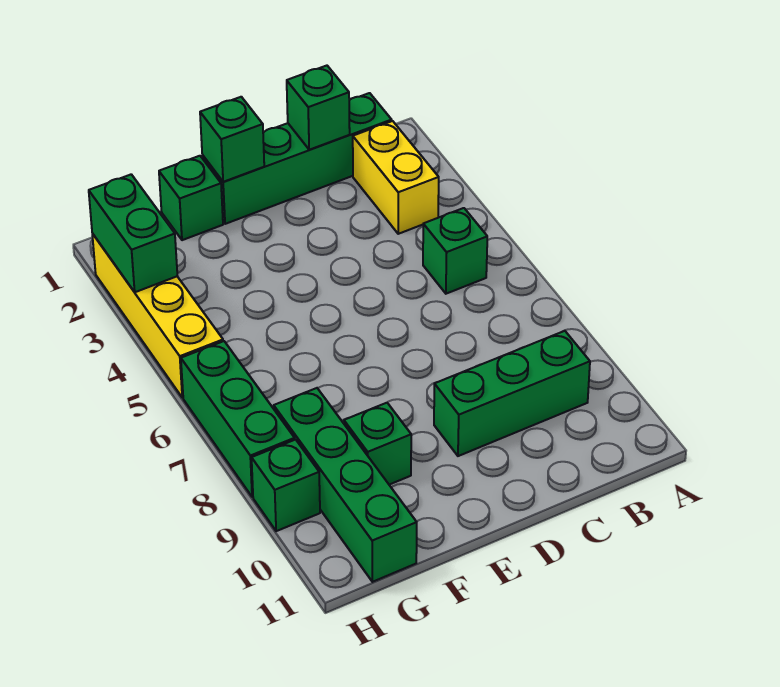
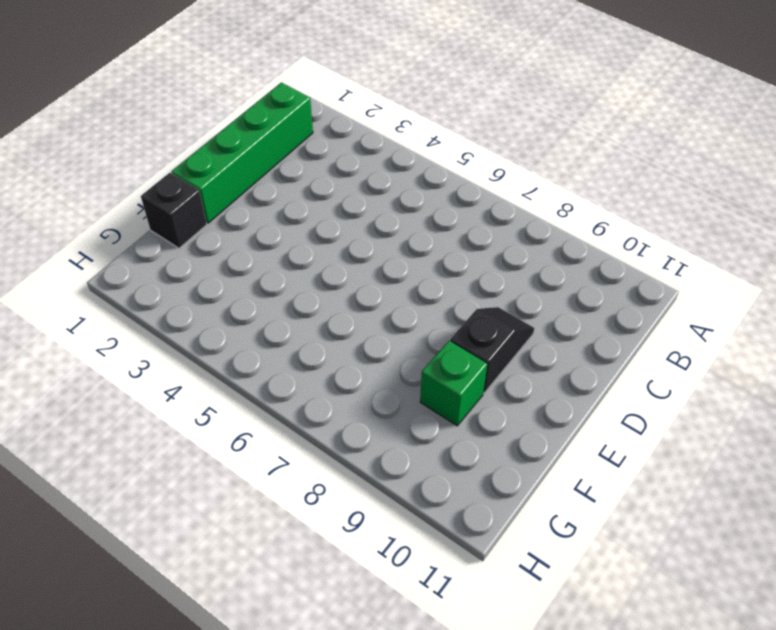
black 1x2 slope [450,307,534,393] -> green 1x3 brick [434,331,590,456]
black 1x1 brick [141,173,207,248] -> green 1x1 brick [159,156,223,240]
none -> yellow 1x2 brick [353,121,439,234]
none -> green 1x1 brick [423,208,487,294]
none -> green 1x4 brick [274,388,417,582]

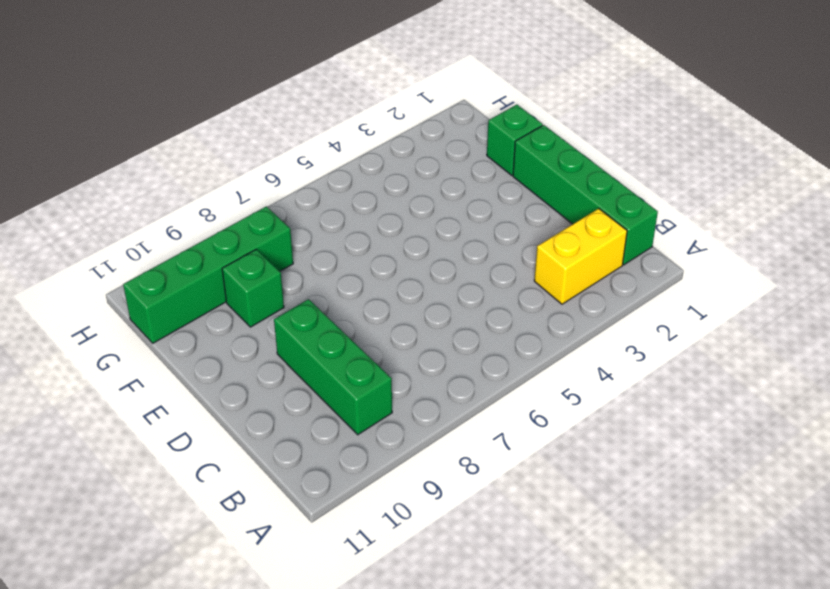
none -> green 1x1 brick [423,208,487,294]
none -> yellow 1x4 brick [92,233,223,398]
none -> green 1x3 brick [181,341,295,497]

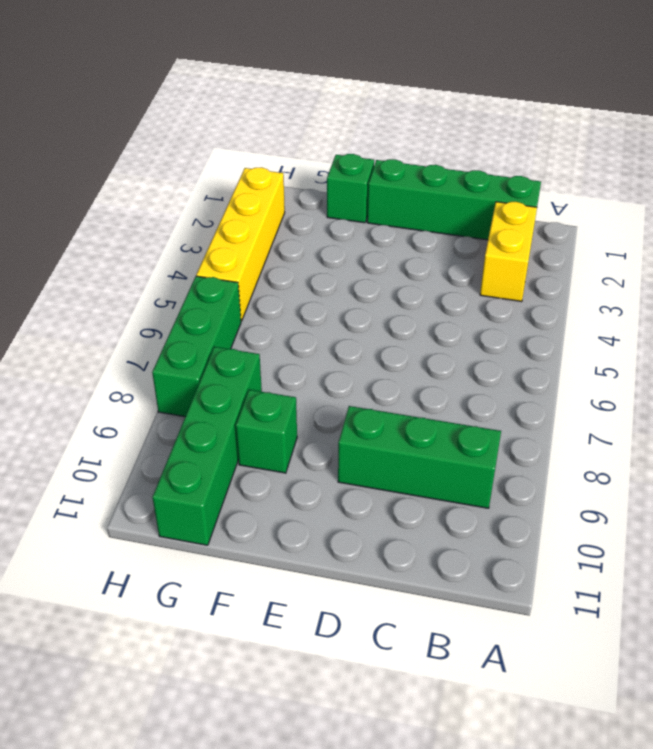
none -> green 1x1 brick [423,208,487,294]
none -> green 1x1 brick [252,440,320,531]
none -> green 1x1 brick [287,66,350,150]

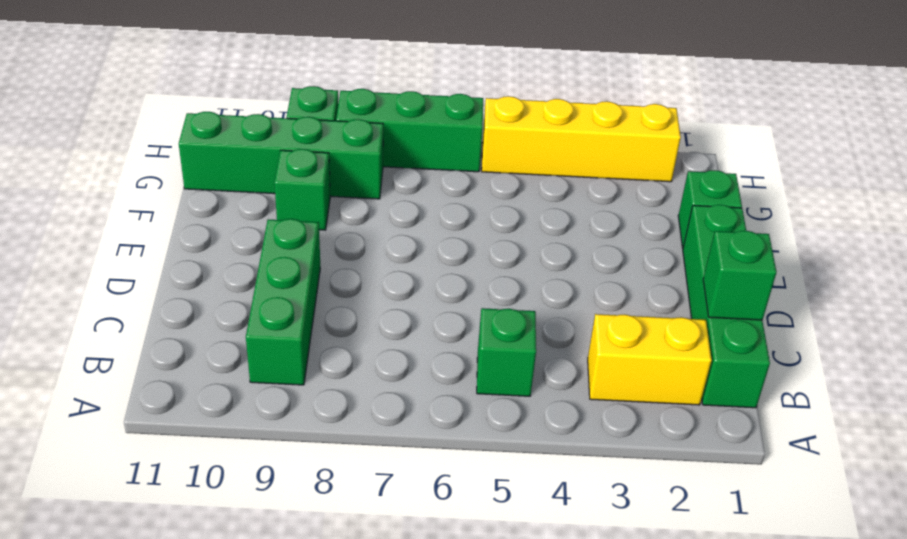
none -> green 1x1 brick [200,97,264,182]
none -> green 1x2 brick [89,174,177,292]

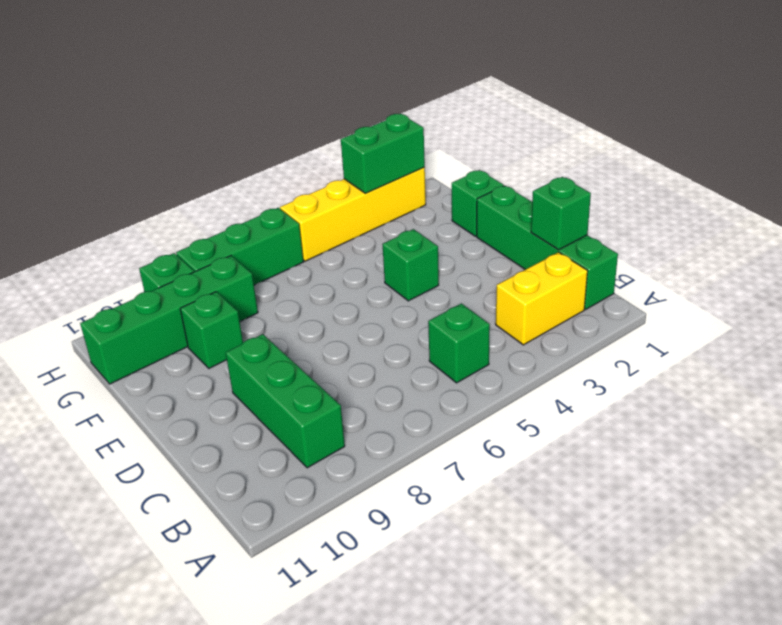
green 1x1 brick [382,229,439,301] -> green 1x1 brick moved to [200,97,264,182]

